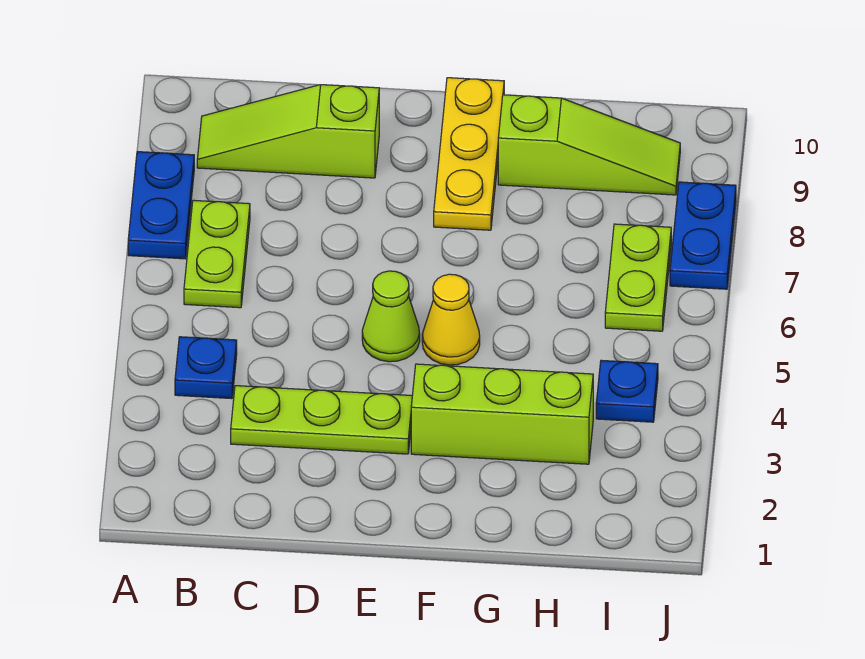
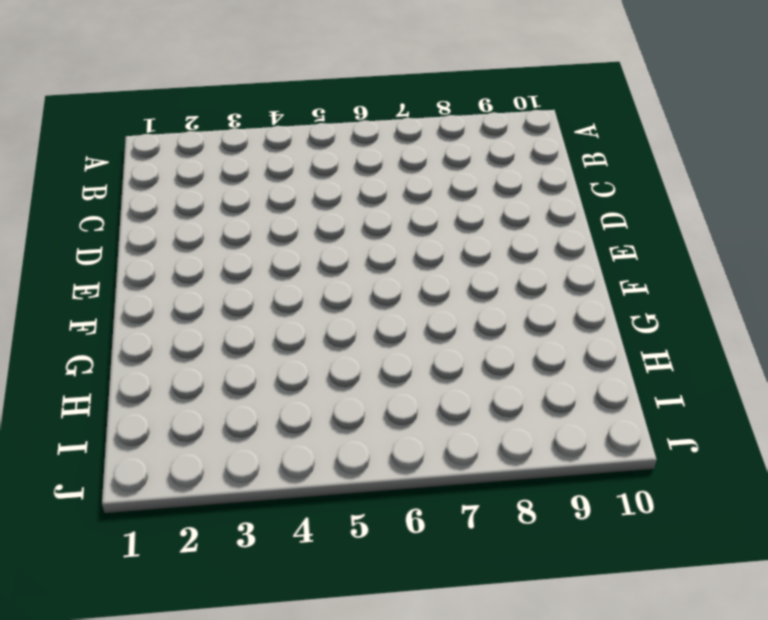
none -> blue 1x2 plate [128,152,194,259]
none -> blue 1x1 plate [175,337,237,399]
none -> lime 1x2 plate [184,200,250,308]

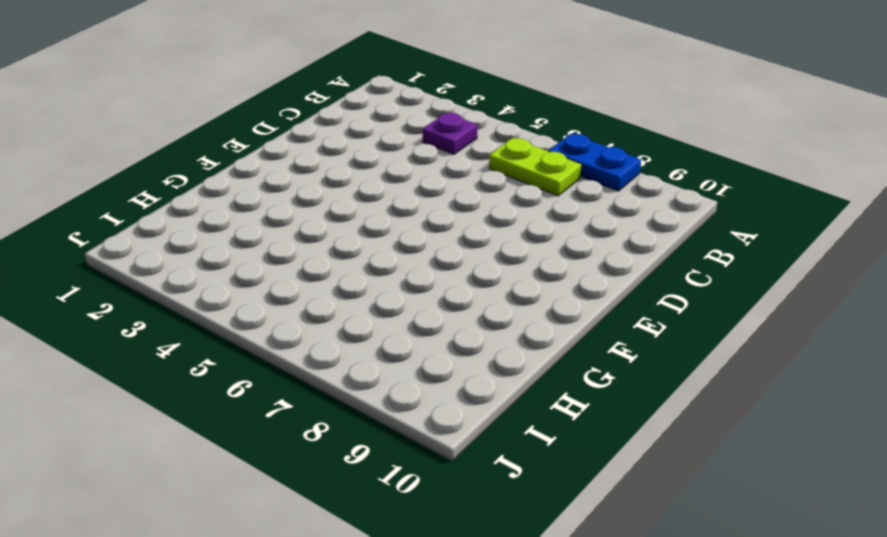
purple 1x1 plate [423,113,477,155] -> blue 1x1 plate [175,337,237,399]
none -> lime 1x3 slope [197,85,379,178]
none -> lime 1x3 plate [231,386,412,454]
none -> lime 1x1 cone [362,271,420,362]

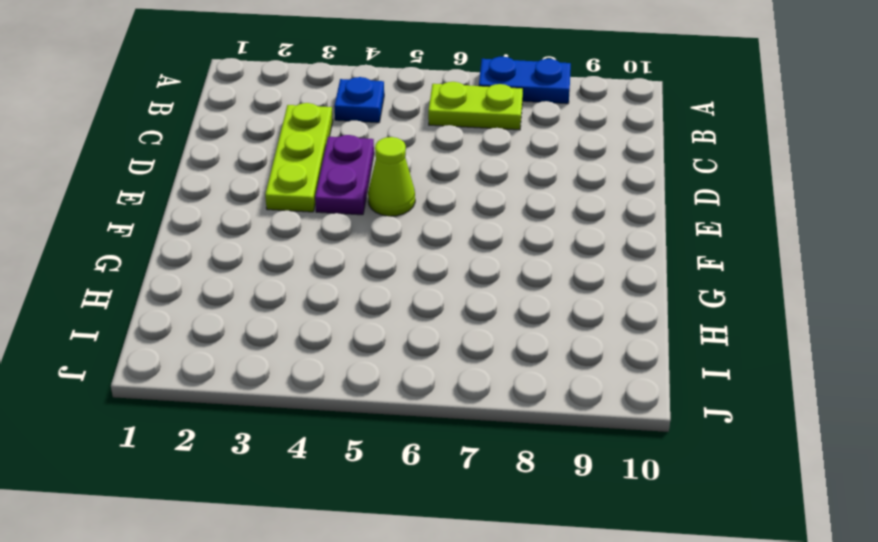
purple 1x2 plate [315,135,374,215] -> none
none -> lime 1x3 slope [197,85,379,178]
none -> lime 1x3 brick [411,364,593,464]
none -> yellow 1x1 cone [422,274,480,365]

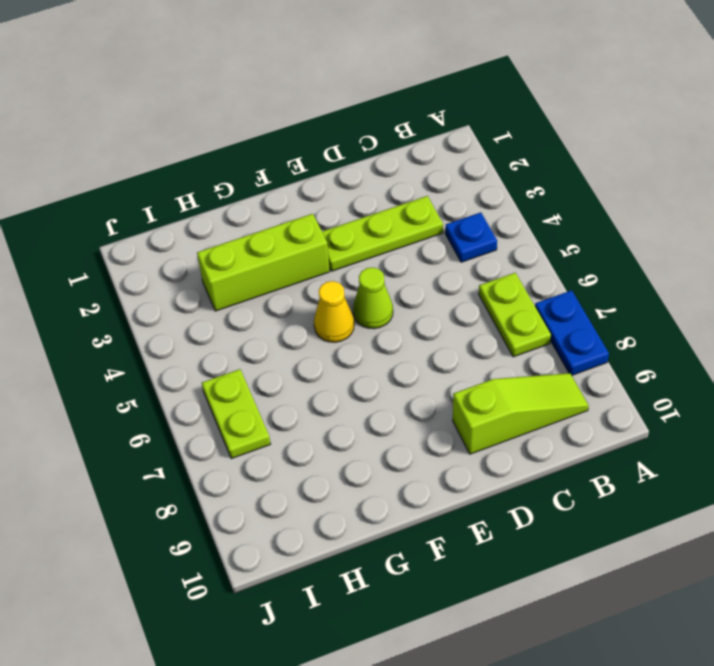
none -> yellow 1x3 plate [434,78,504,230]
none -> lime 1x3 slope [498,95,680,195]
none -> blue 1x1 plate [596,360,658,422]

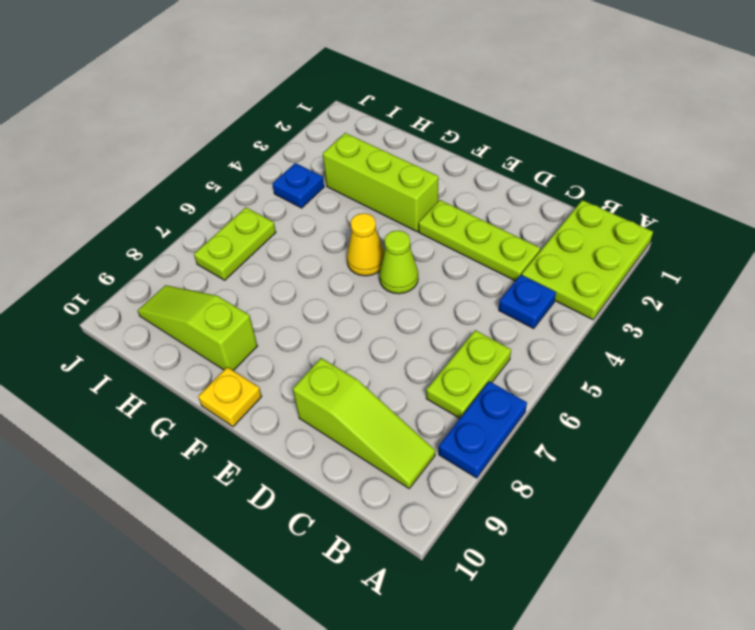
lime 2x3 plate [522,200,653,320] -> none
yellow 1x1 plate [198,367,262,427] -> yellow 1x3 plate [434,78,504,230]
none -> blue 1x2 plate [670,182,736,289]

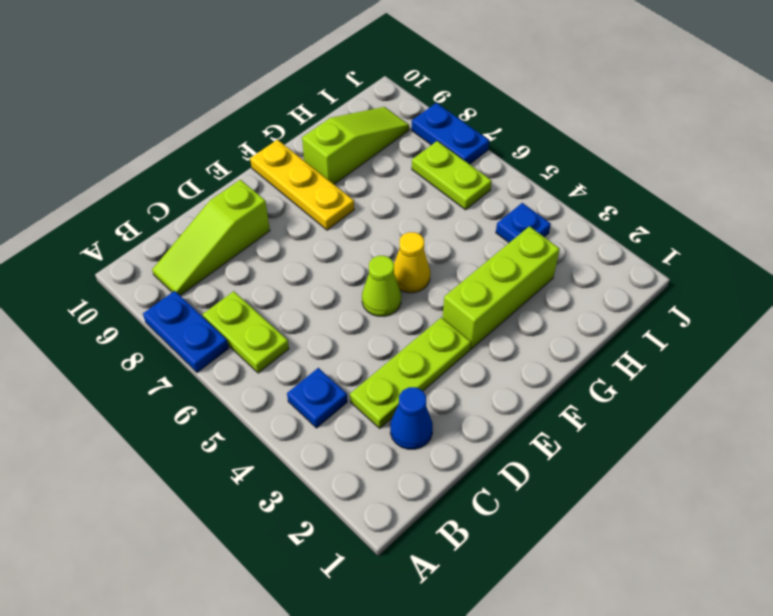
blue 1x1 cone [390,387,433,449] -> none

